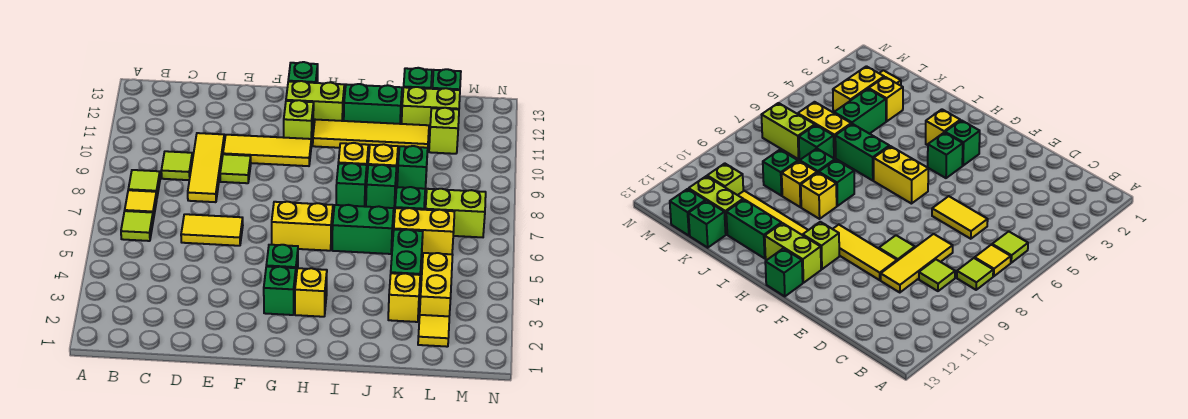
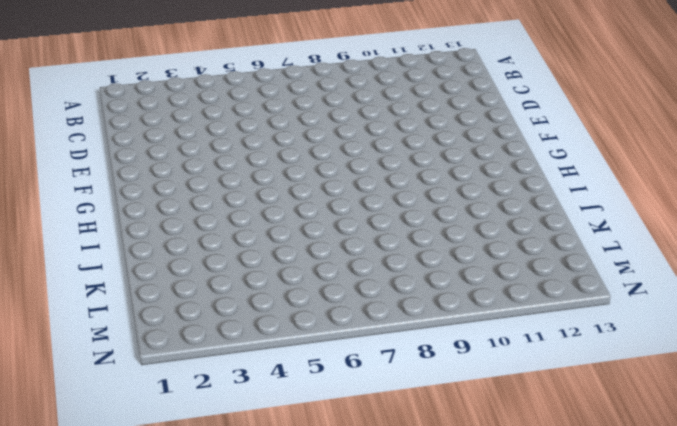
none -> lime 1x1 tile [121,211,153,241]
none -> yellow 1x1 tile [125,190,157,219]
none -> lime 1x1 tile [128,170,160,196]
none -> lime 1x1 tile [161,151,193,180]

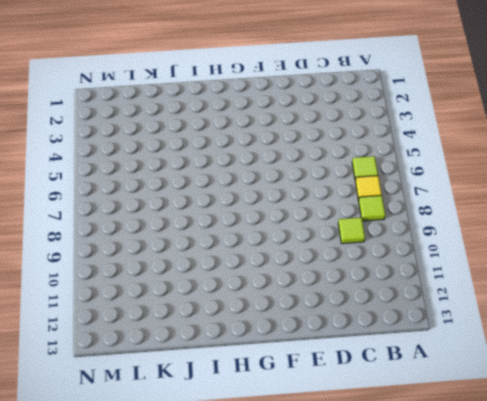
none -> yellow 1x2 tile [181,214,243,246]
none -> yellow 1x3 tile [188,133,225,202]
none -> lime 1x1 tile [220,154,251,183]
none -> yellow 1x3 tile [223,135,311,166]

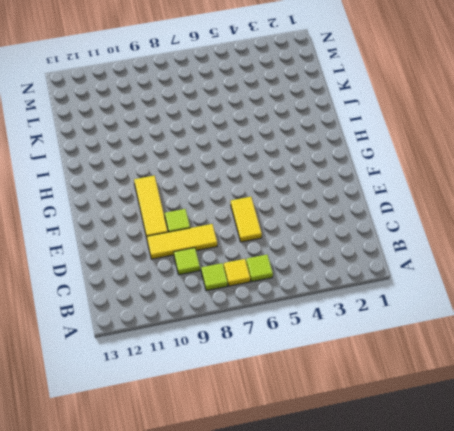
none -> green 1x1 brick [264,267,296,315]
none -> green 1x1 brick [266,245,298,276]
none -> yellow 1x2 brick [272,202,333,251]
none -> lime 1x1 brick [284,100,314,145]

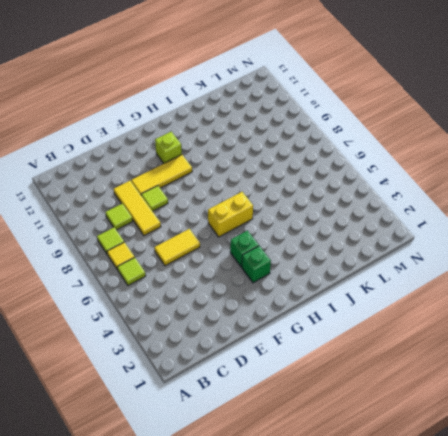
none -> lime 1x2 brick [286,81,344,127]
none -> green 1x1 brick [288,62,318,83]
none -> yellow 1x1 brick [295,268,327,317]
none -> yellow 1x4 tile [313,120,429,152]

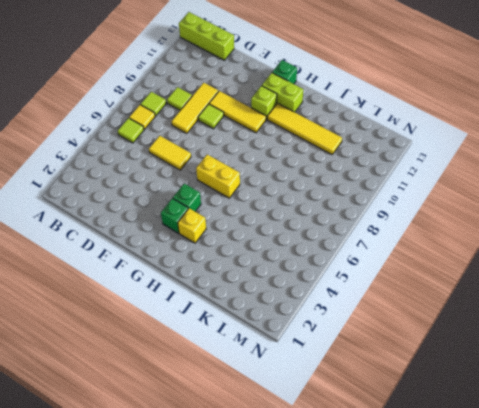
lime 1x3 brick [179,12,234,60] -> none
none -> green 1x2 brick [332,205,394,254]
none -> green 1x1 brick [336,163,367,207]
none -> yellow 1x1 brick [338,143,368,185]
none -> green 1x2 brick [344,84,402,124]

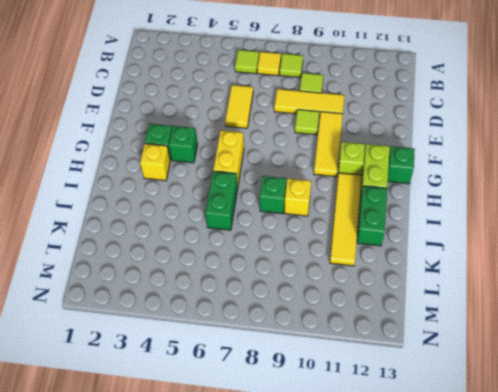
none -> green 1x1 brick [366,165,397,208]
none -> yellow 1x1 brick [368,144,398,180]
none -> yellow 1x1 brick [388,273,420,322]
none -> green 1x2 brick [391,229,423,293]

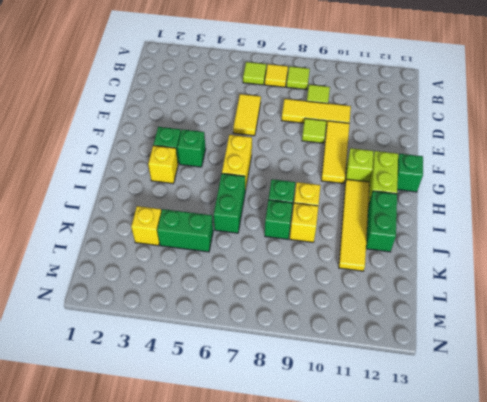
none -> yellow 1x2 brick [394,208,454,256]
none -> green 1x1 brick [395,187,425,210]
none -> green 1x1 brick [397,146,428,189]
none -> lime 1x2 brick [402,87,460,133]

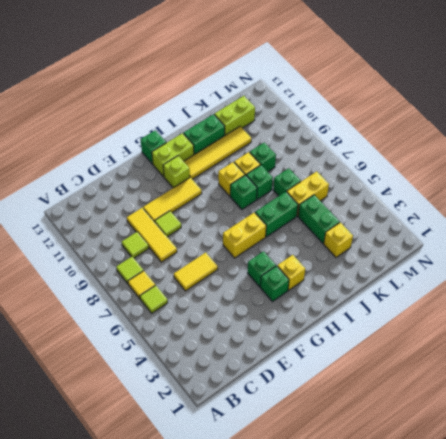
none -> green 1x1 brick [404,68,432,89]
none -> yellow 1x1 tile [418,315,449,347]
none -> yellow 1x2 brick [420,253,453,316]
none -> lime 1x2 brick [426,189,486,237]

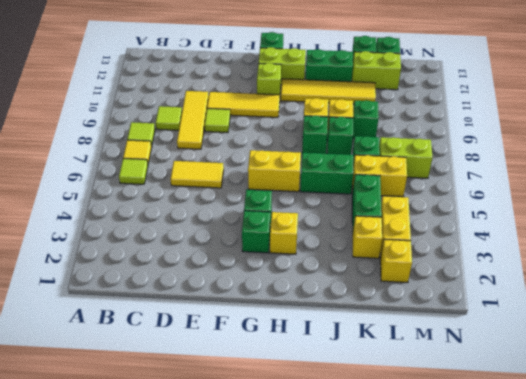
yellow 1x1 brick [380,239,412,283] -> yellow 1x1 tile [418,315,449,347]
none -> lime 1x1 brick [429,108,459,154]

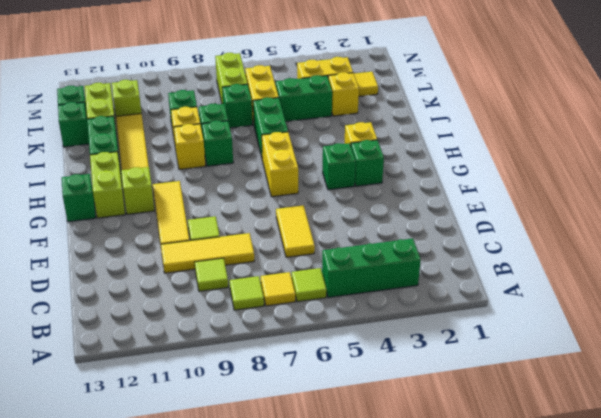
green 1x3 brick [322,239,421,297] -> none

